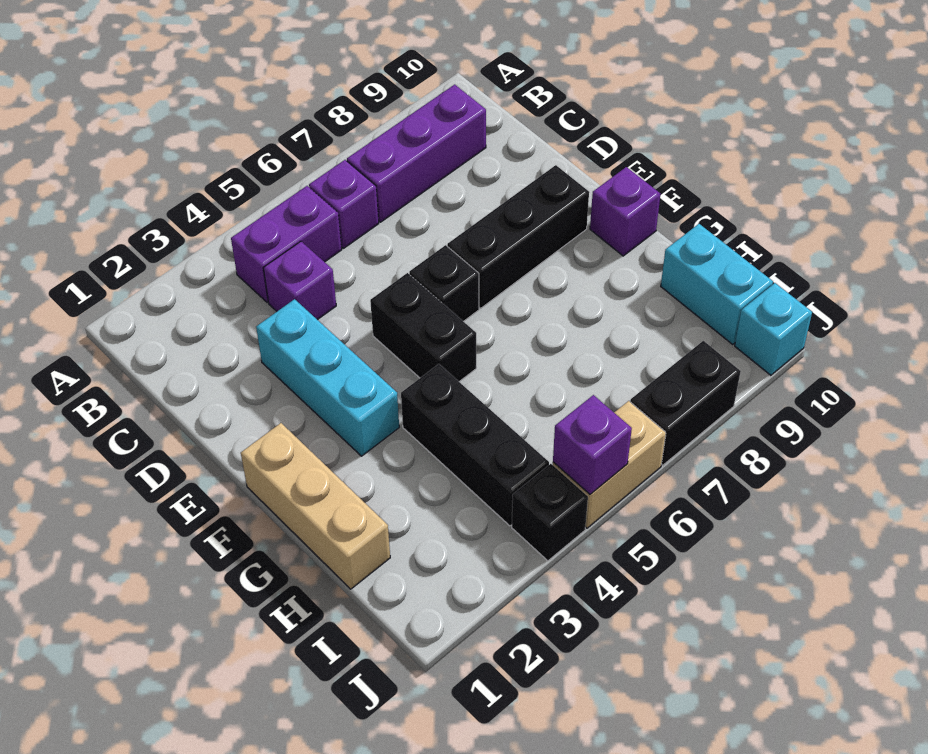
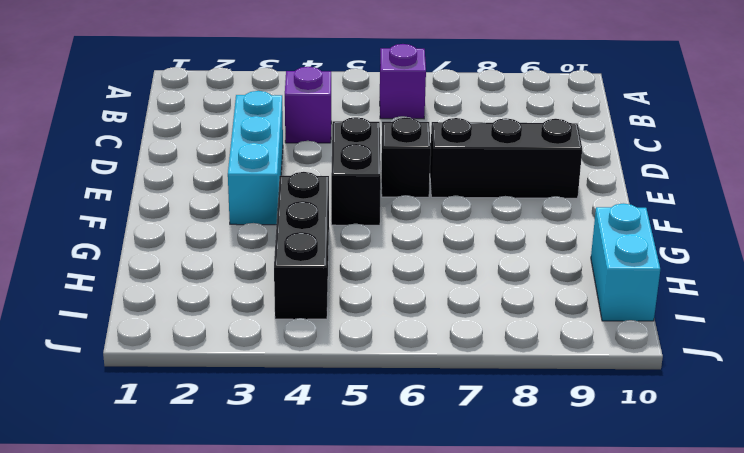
none -> purple 1x2 brick [231,186,342,303]
none -> purple 1x3 brick [347,85,486,222]
none -> tan 1x3 brick [241,423,390,589]

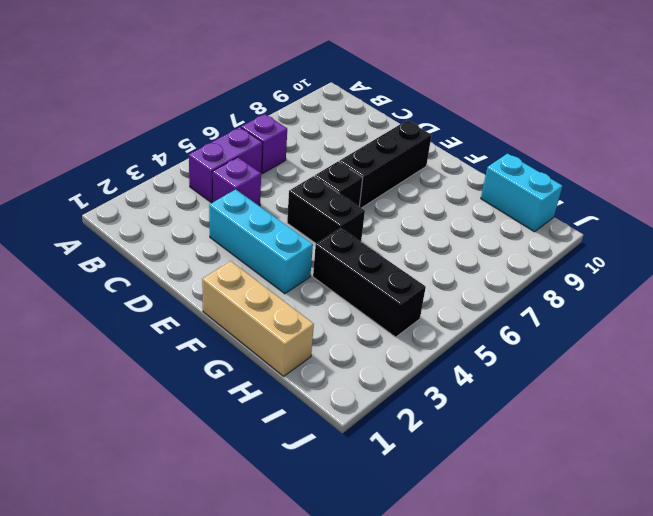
none -> purple 1x3 brick [347,85,486,222]
none -> purple 1x1 brick [590,167,660,256]
none -> black 1x1 brick [512,464,588,561]

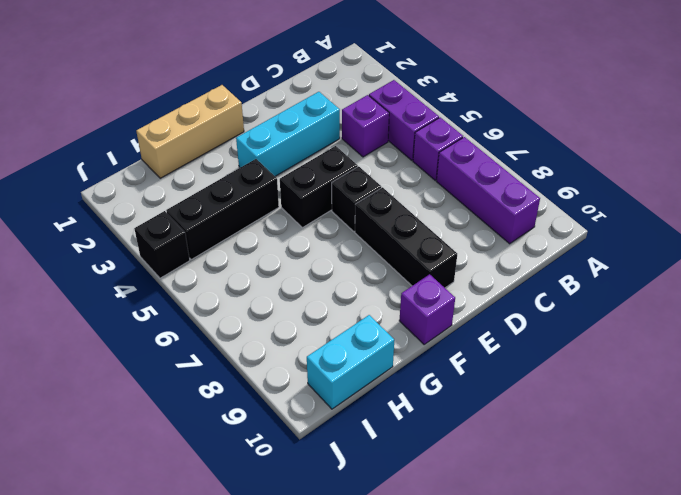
none -> tan 1x2 brick [553,401,666,528]
none -> black 1x2 brick [630,341,741,465]
none -> cyan 1x1 brick [735,283,812,375]

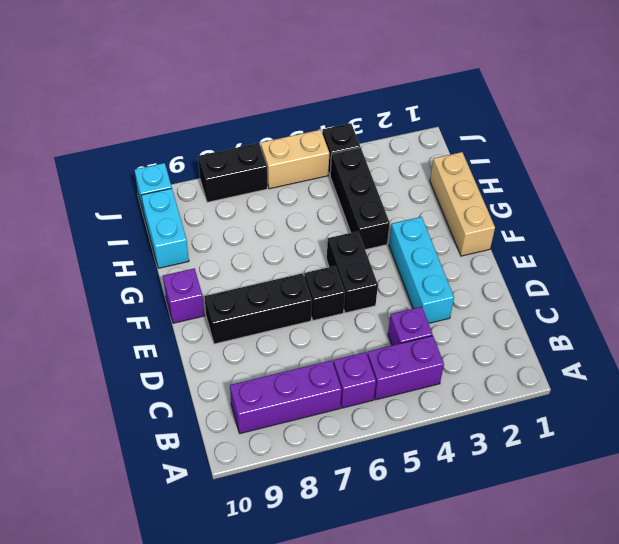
none -> purple 1x1 brick [553,395,632,494]

